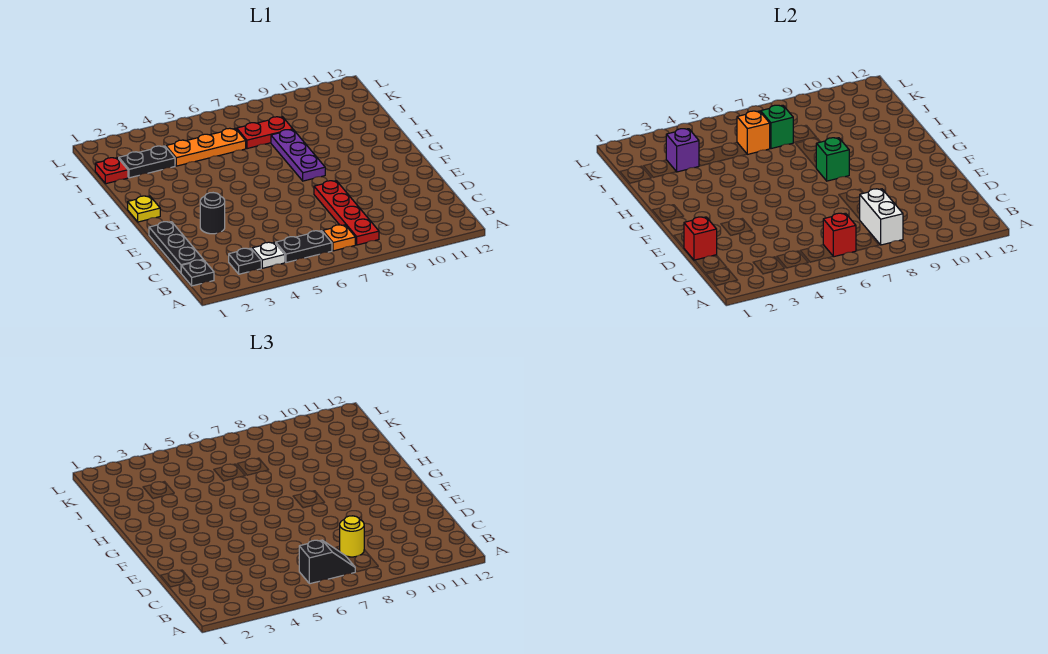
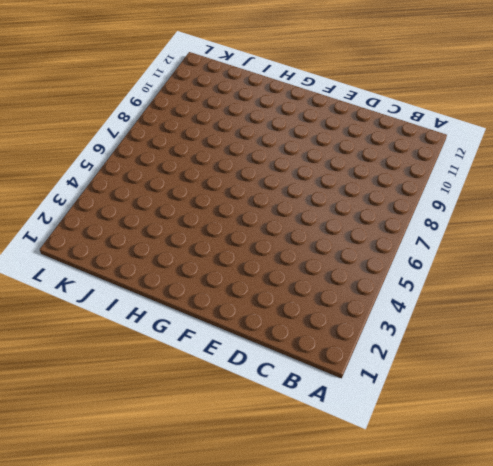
none -> black 1x1 plate [181,260,214,286]
none -> black 1x1 plate [229,248,261,274]
none -> white 1x1 plate [252,242,285,268]

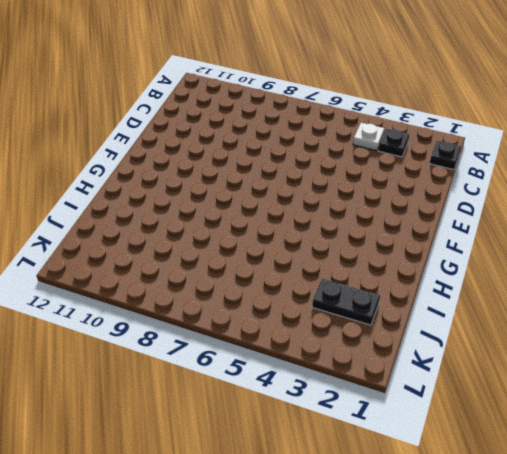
none -> black 1x2 plate [276,231,332,263]
none -> orange 1x1 plate [323,225,355,251]
none -> red 1x4 plate [314,181,379,245]

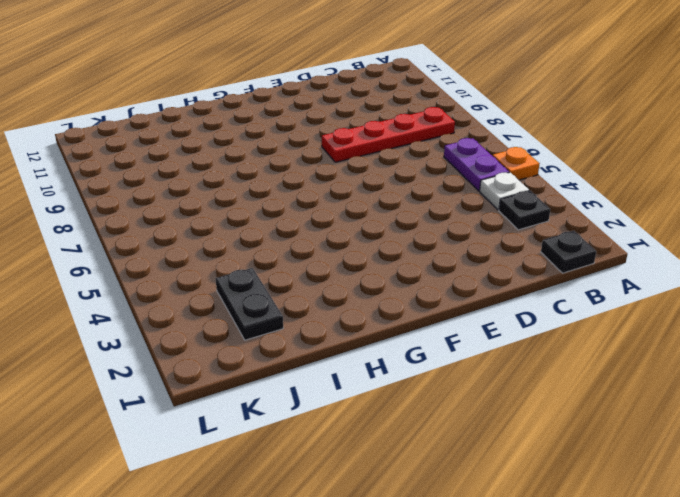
orange 1x1 plate [493,147,540,180] -> orange 1x1 plate moved to [323,225,355,251]
purple 1x2 plate [444,138,509,191] -> black 1x2 plate [276,231,332,263]
none -> black 1x3 plate [149,222,203,273]
none -> black 1x1 round brick [200,193,225,234]
none -> yellow 1x1 plate [128,196,160,222]

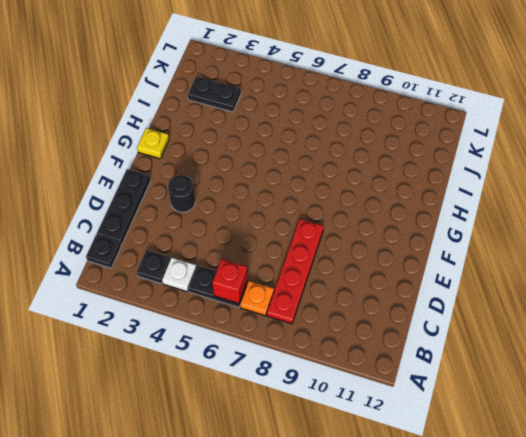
none -> purple 1x3 plate [271,130,325,181]
none -> red 1x1 plate [95,158,128,184]
none -> orange 1x3 plate [166,128,246,166]

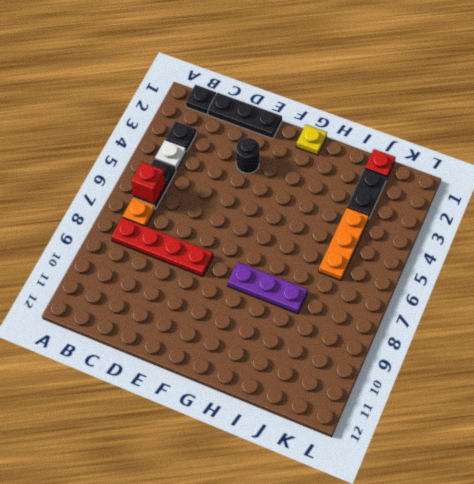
none -> red 1x2 plate [237,117,293,149]
none -> white 1x2 brick [860,189,903,245]
none -> red 1x1 brick [684,217,717,260]

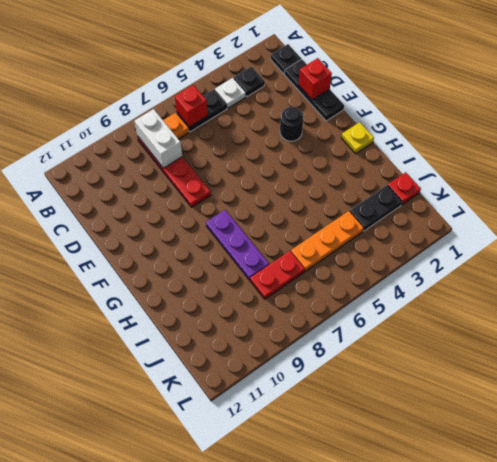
none -> green 1x1 brick [816,138,849,181]
none -> purple 1x1 brick [666,129,699,172]
none -> orange 1x1 brick [737,111,770,154]

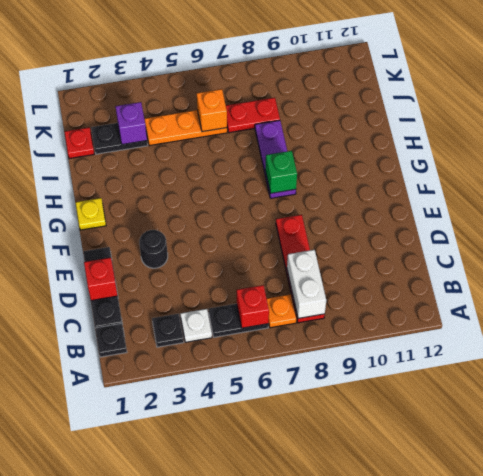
none -> green 1x1 brick [761,105,793,149]
none -> black 1x2 slope [299,540,355,584]
none -> yellow 1x1 round brick [340,516,364,557]

